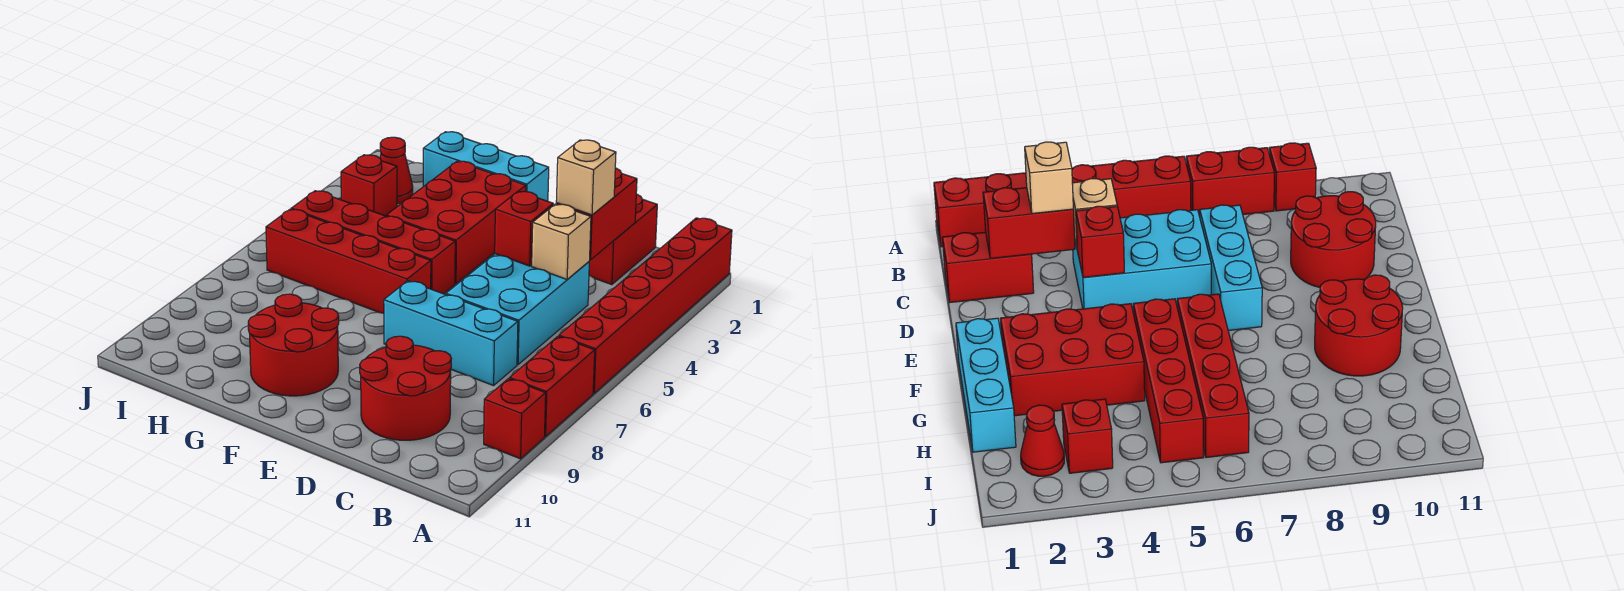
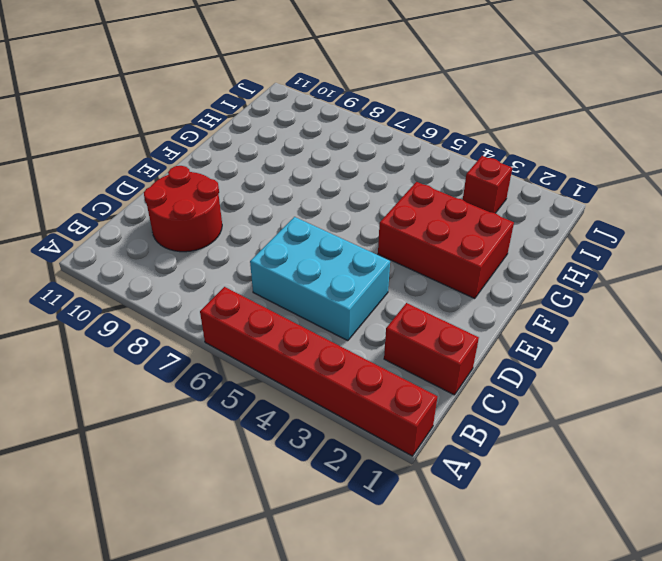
none -> red 1x2 brick [510,336,595,437]
none -> red 1x1 brick [484,379,546,459]
none -> cyan 1x3 brick [384,281,518,385]

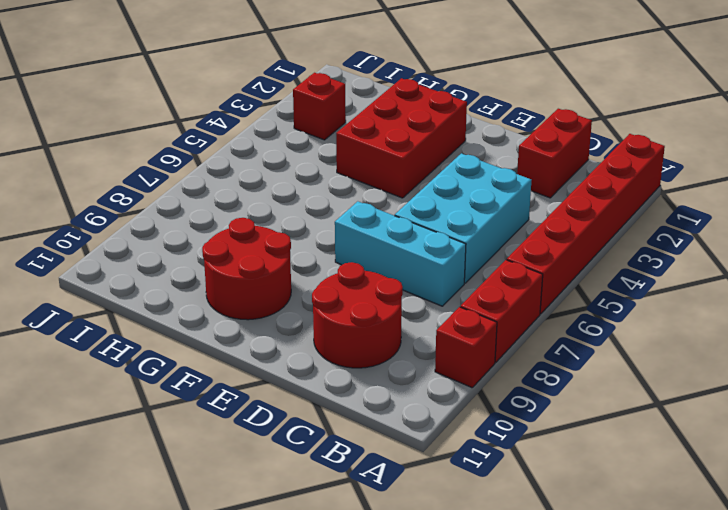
none -> cyan 1x3 brick [423,132,549,201]
none -> red 1x4 brick [291,191,455,294]
none -> red 1x4 brick [266,209,431,313]

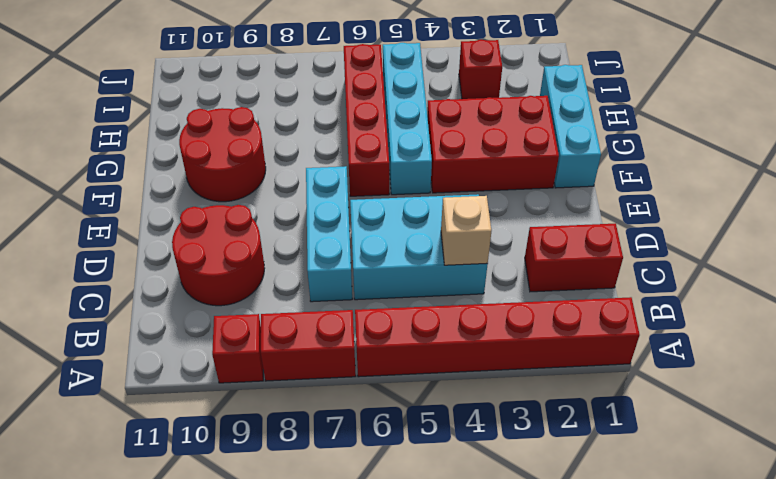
cyan 1x4 brick [383,43,432,195] -> red 1x4 brick [291,191,455,294]
none -> red 1x1 cone [380,137,413,204]
none -> red 1x2 brick [556,168,637,260]
none -> red 1x1 brick [495,191,553,266]

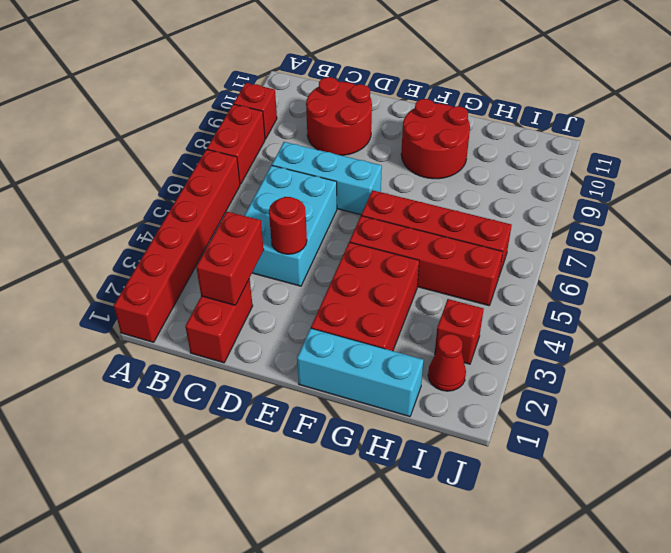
red 1x1 round brick [269,197,307,254] -> red 1x1 brick [495,191,553,266]
none -> tan 1x1 brick [532,204,591,279]
none -> tan 1x1 brick [556,140,616,215]

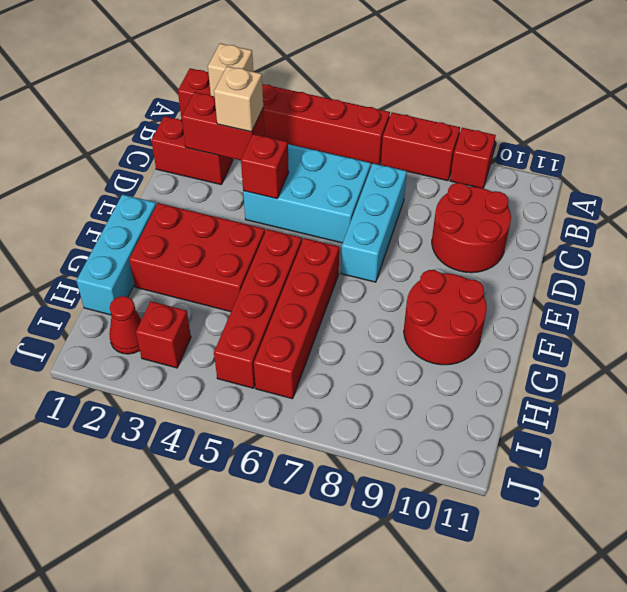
tan 1x1 brick [208,43,253,96] -> tan 1x1 brick moved to [532,204,591,279]

